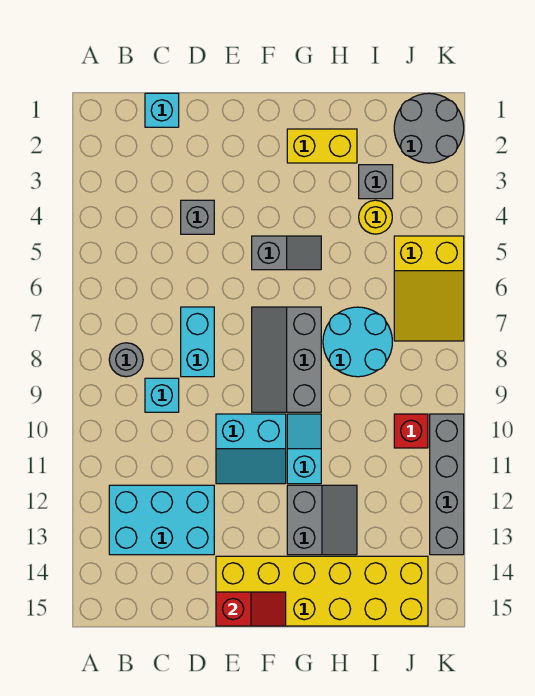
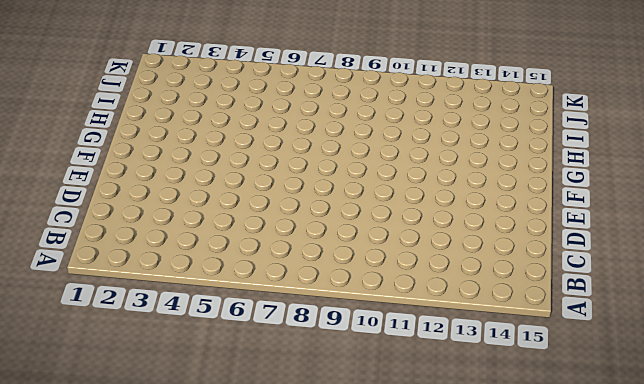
none -> grey 1x1 round brick [109,343,143,377]
none -> cyan 2x3 brick [109,485,214,555]
none -> cyan 1x1 brick [145,93,179,127]

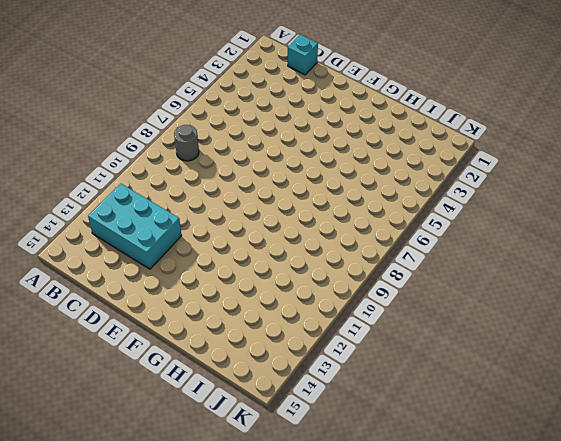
none -> cyan 1x1 brick [145,378,179,412]
none -> grey 1x1 brick [181,200,214,234]
none -> cyan 1x2 brick [181,307,214,377]

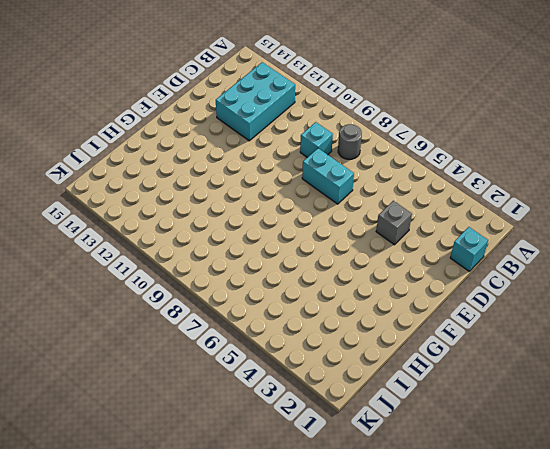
none -> cyan 2x2 slope [216,414,286,484]
none -> yellow 2x6 brick [216,556,428,626]
none -> grey 1x2 slope [252,236,321,270]

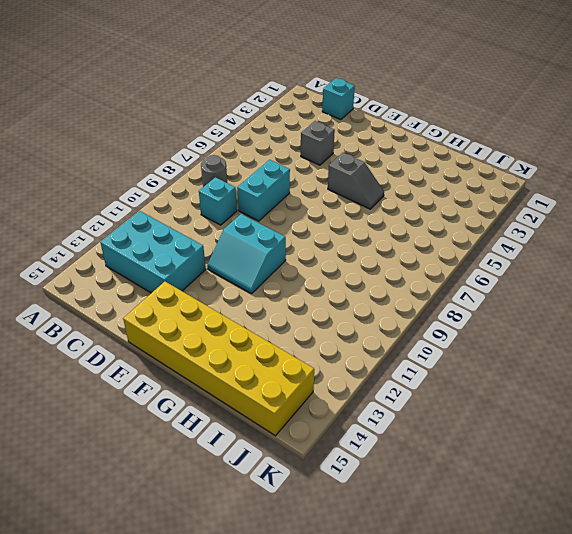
none -> grey 2x3 slope [252,307,321,412]
none -> yellow 1x2 brick [287,129,357,163]
none -> cyan 1x2 slope [287,414,321,484]

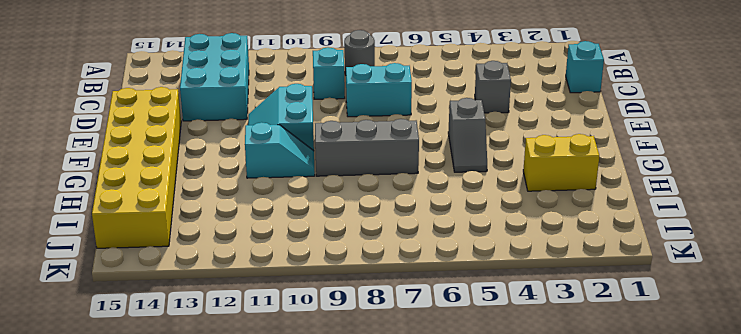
yellow 1x2 brick [523,134,599,191] -> yellow 1x2 brick turned to [287,129,357,163]
none -> grey 2x2 slope [287,485,357,555]
none -> cyan 2x2 round brick [323,307,392,377]
none -> grey 1x1 brick [359,165,393,199]

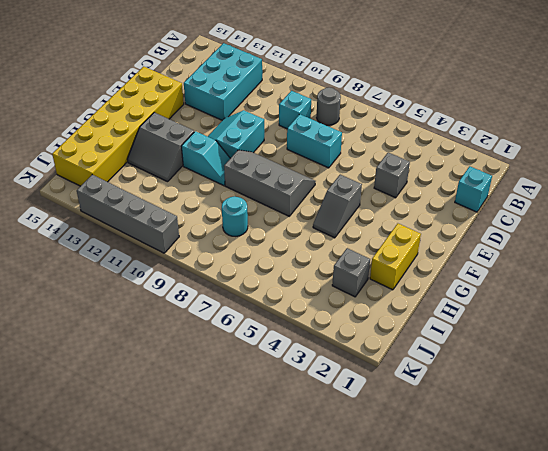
cyan 1x1 round brick [222,196,248,236] -> cyan 2x2 round brick [323,307,392,377]
none -> yellow 1x1 round brick [359,200,392,234]
none -> grey 2x2 round brick [394,93,464,163]
none -> yellow 2x3 slope [394,236,464,341]

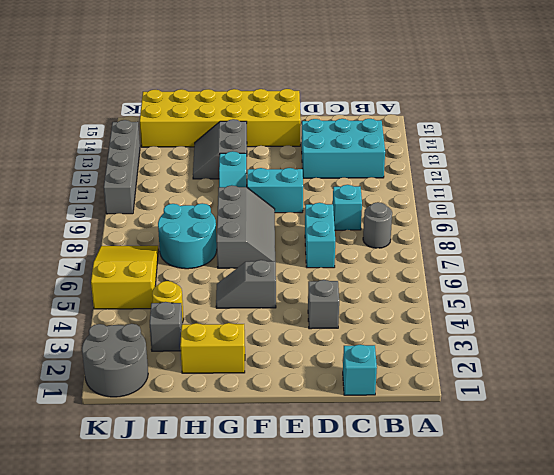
none -> red 1x1 brick [394,414,428,448]
none -> red 1x2 slope [216,592,286,626]

